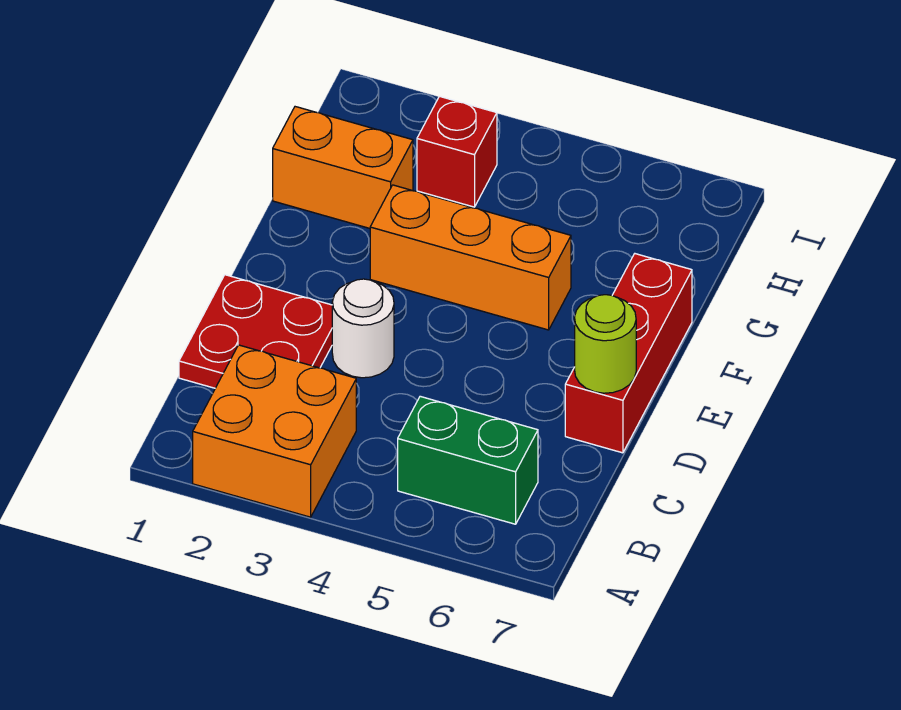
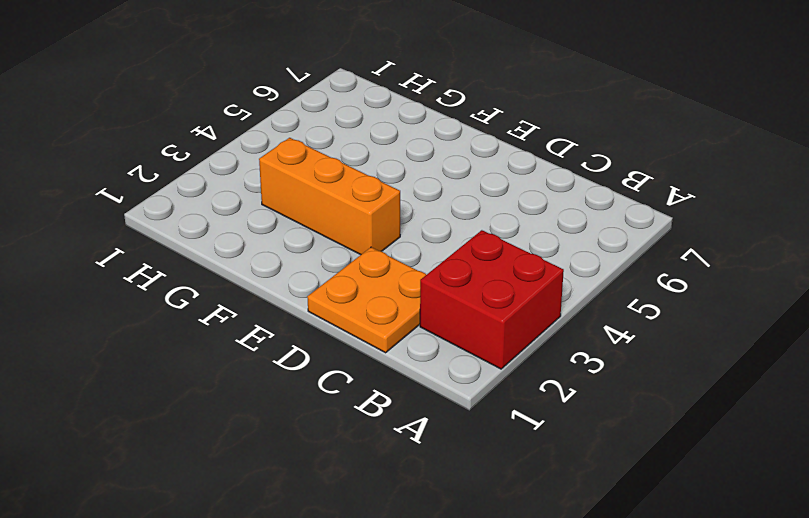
red 2x2 brick [420,230,564,369] -> orange 2x2 brick [193,345,356,517]
orange 2x2 plate [307,247,426,353] -> red 2x2 plate [179,275,332,388]
orange 1x3 brick [259,138,400,255] -> orange 1x3 brick turned to [370,185,571,330]
none -> green 1x2 brick [398,396,538,524]
none -> white 1x1 round brick [332,279,394,378]

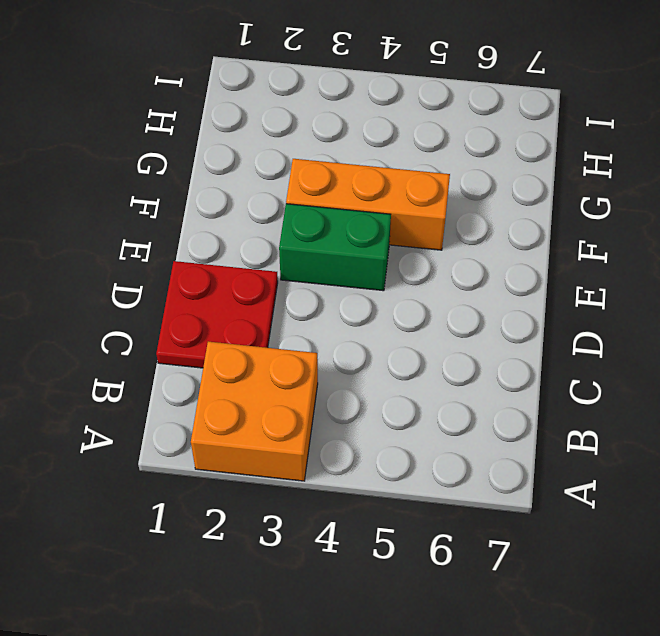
green 1x2 brick [279,204,391,291] -> green 1x2 brick moved to [398,396,538,524]
none -> white 1x1 round brick [332,279,394,378]
none -> red 1x3 brick [565,254,692,453]

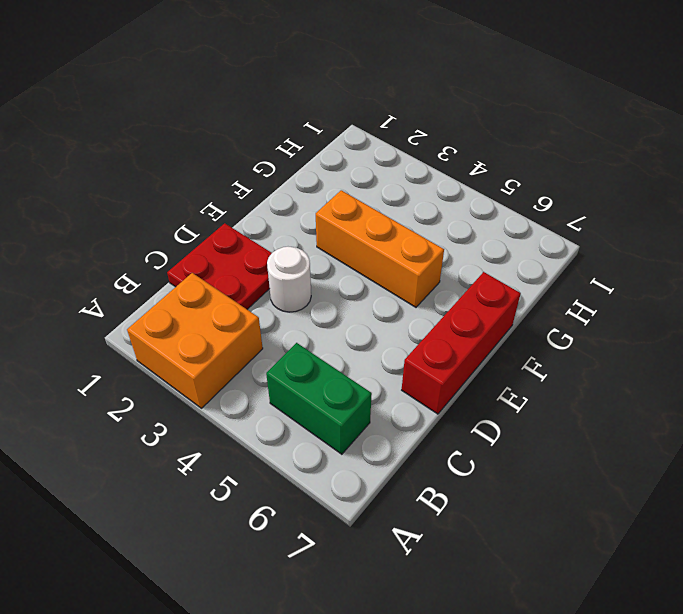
none -> orange 1x2 brick [273,107,413,228]
none -> red 1x1 brick [417,96,497,207]

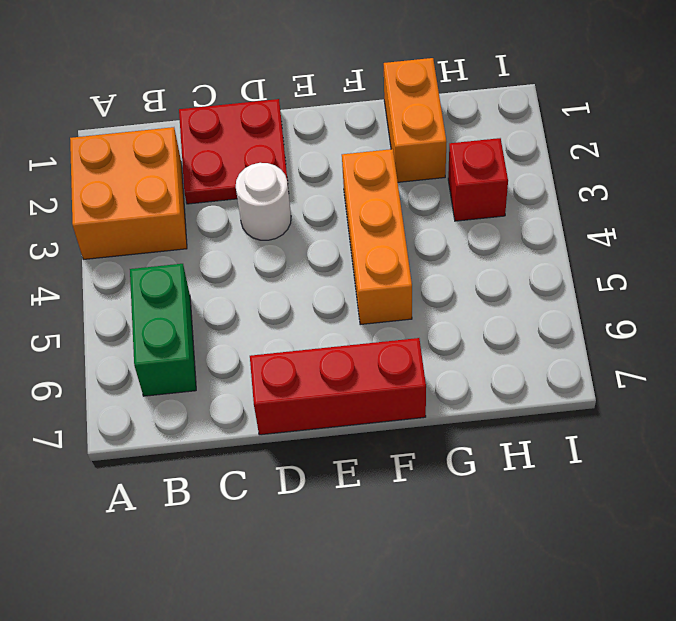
none -> lime 1x1 round brick [575,295,636,393]

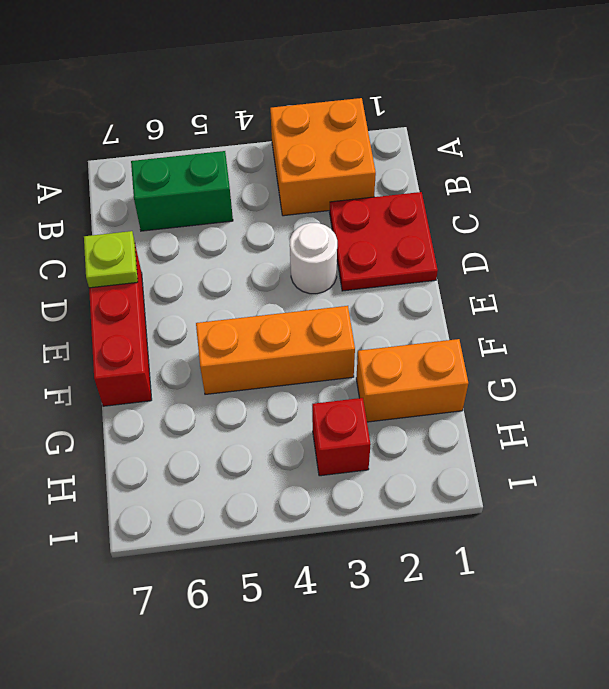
lime 1x1 plate [84,231,138,288] -> lime 1x1 round brick [575,295,636,393]

